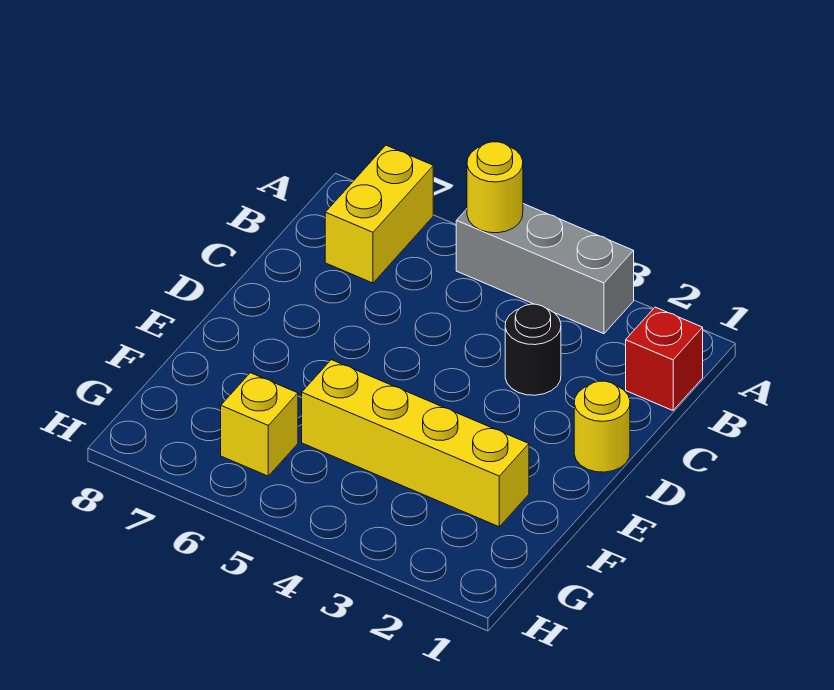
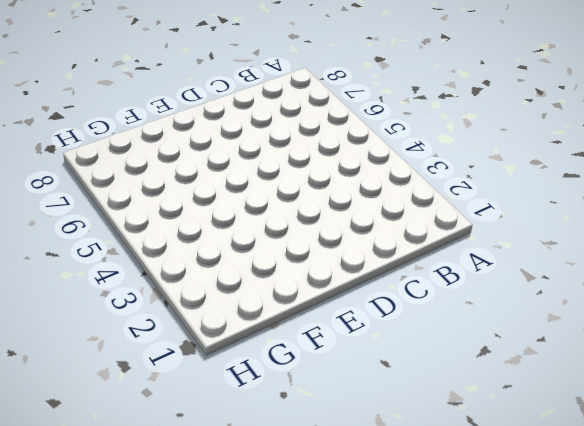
none -> grey 1x3 brick [456,204,634,334]
none -> yellow 1x2 brick [325,145,433,283]

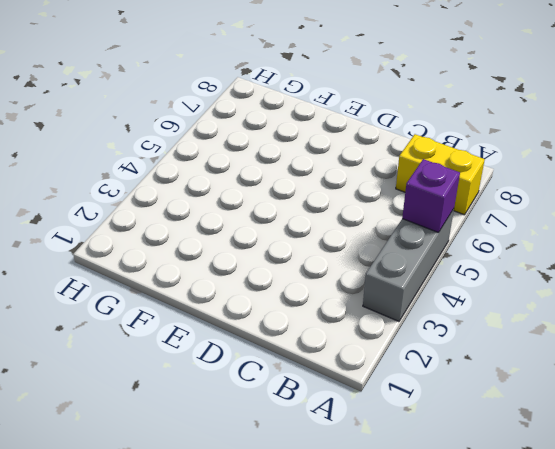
purple 1x1 brick [402,159,460,232] -> yellow 1x1 round brick [467,142,523,233]
none -> red 1x1 brick [626,307,703,410]
none -> black 1x1 round brick [505,304,561,395]

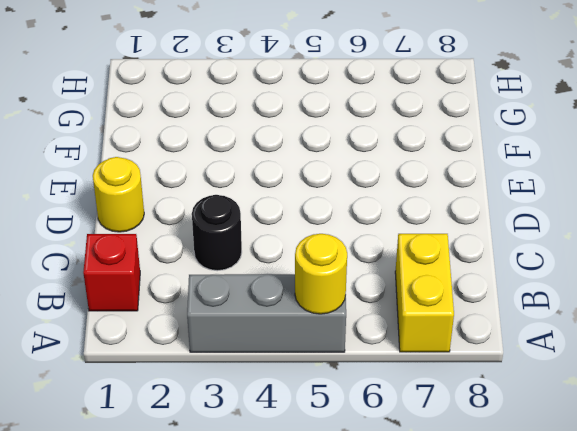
none -> yellow 1x4 brick [302,360,529,527]
none -> yellow 1x1 brick [221,373,298,476]

